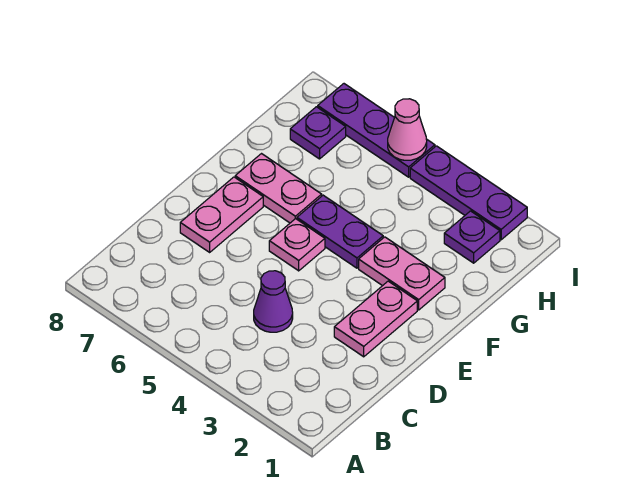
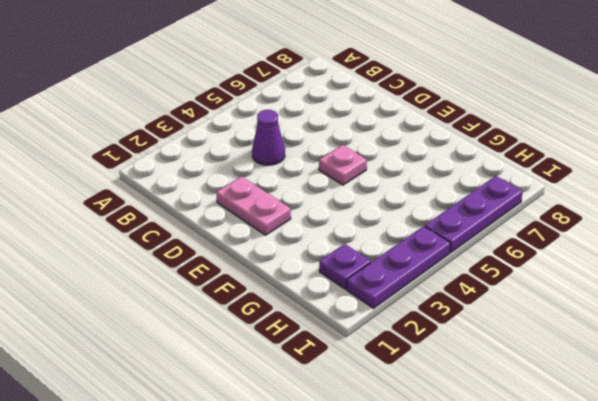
none -> pink 1x2 plate [180,177,263,252]
none -> pink 1x2 plate [359,237,445,310]
none -> purple 1x2 plate [297,195,383,268]

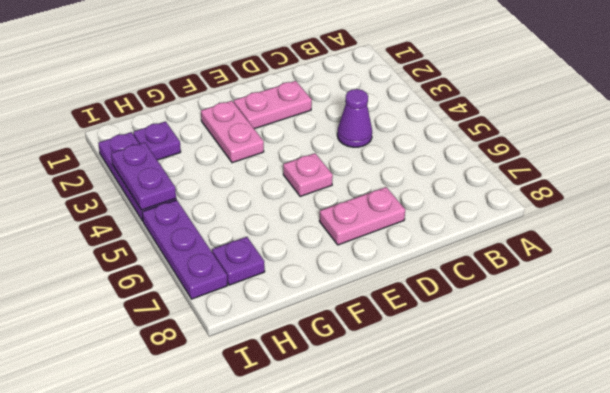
purple 1x2 plate [111,142,176,210] -> purple 1x2 plate moved to [297,195,383,268]
none -> pink 1x2 plate [235,154,322,223]
none -> pink 1x1 cone [388,99,427,160]

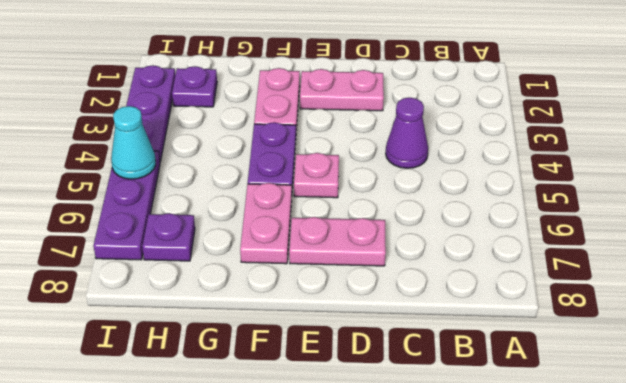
cyan 1x1 cone [111,106,156,179] -> pink 1x1 cone [388,99,427,160]

